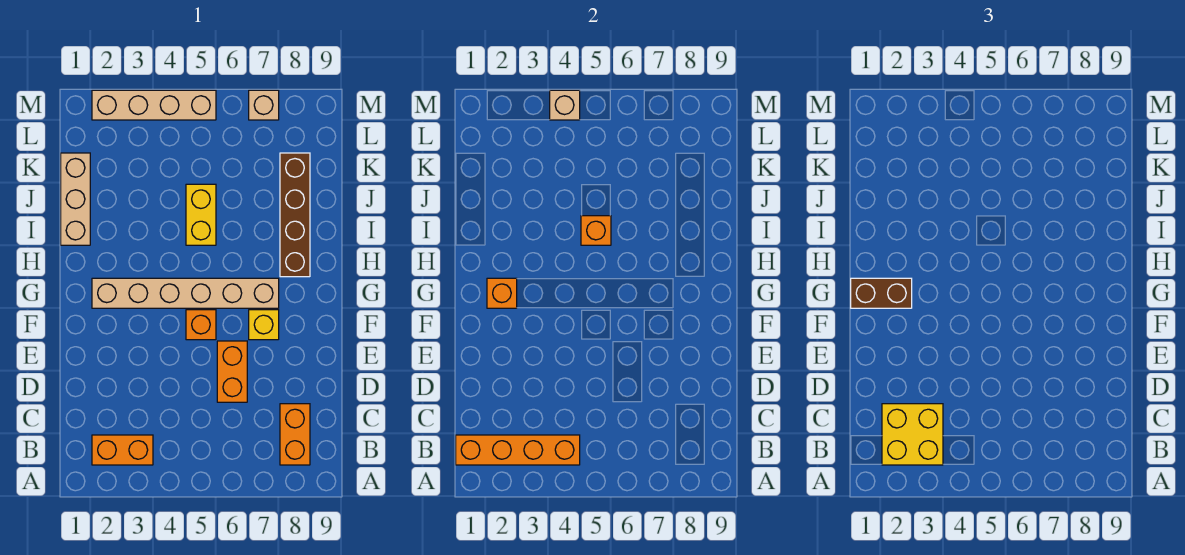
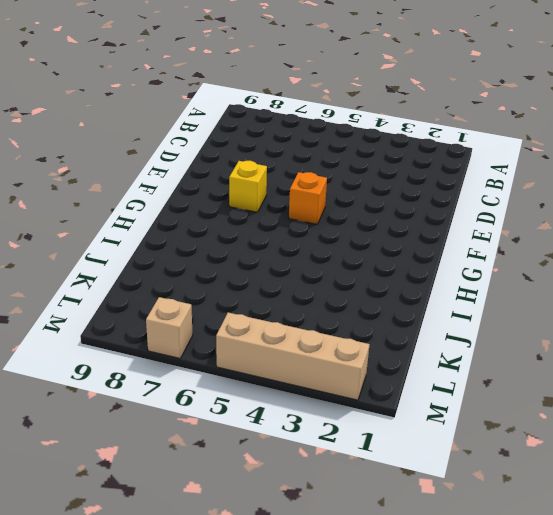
none -> orange 1x2 brick [92,435,153,465]
none -> orange 1x2 brick [280,404,310,465]
none -> orange 1x2 brick [217,341,247,402]

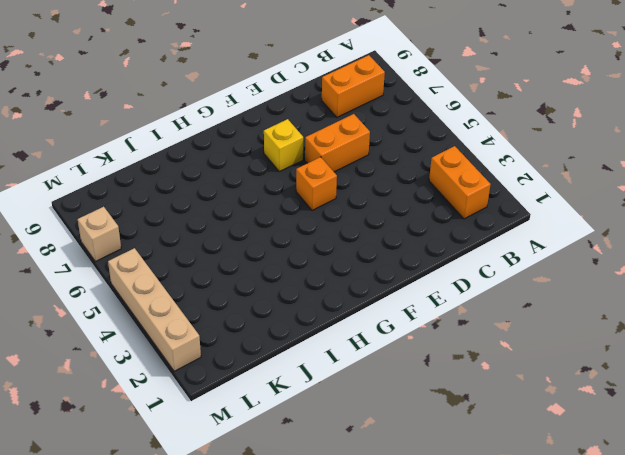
none -> tan 1x6 brick [92,278,279,308]
none -> brown 1x4 brick [280,153,310,277]
none -> tan 1x3 brick [61,153,90,245]

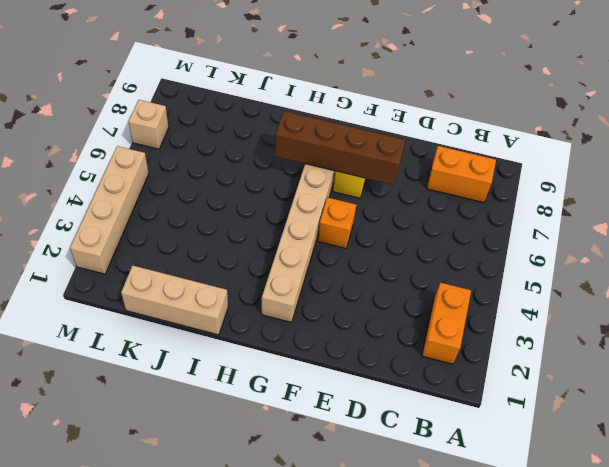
brown 1x4 brick [275,111,405,185] -> brown 1x4 brick moved to [280,153,310,277]
none -> orange 1x2 brick [217,341,247,402]
none -> yellow 1x2 brick [186,184,216,245]
none -> orange 1x4 brick [456,435,580,465]

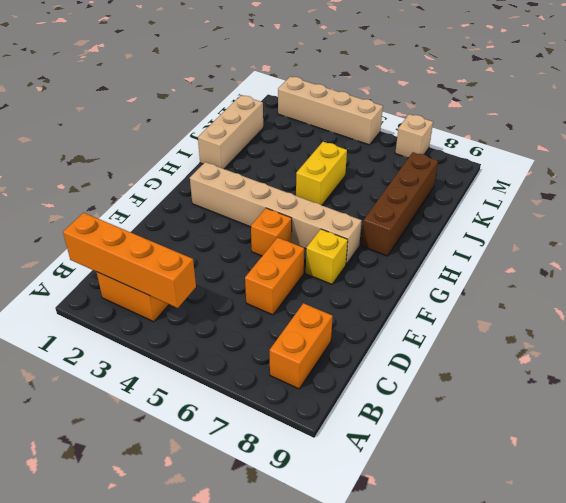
none -> orange 1x1 brick [487,278,517,308]
none -> orange 1x1 brick [581,216,611,245]
none -> tan 1x1 brick [550,90,580,120]

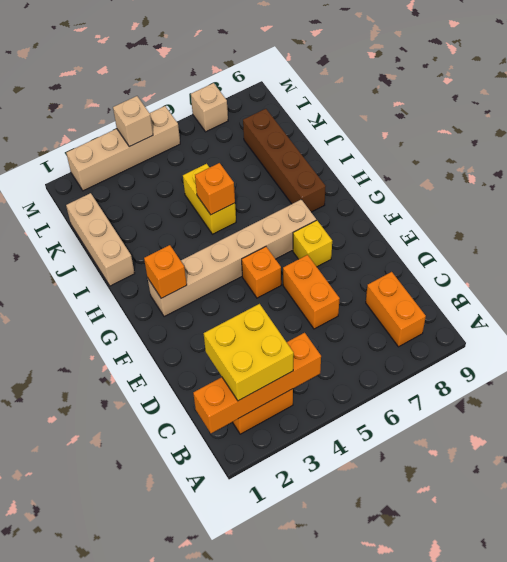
none -> brown 1x2 brick [851,278,912,308]

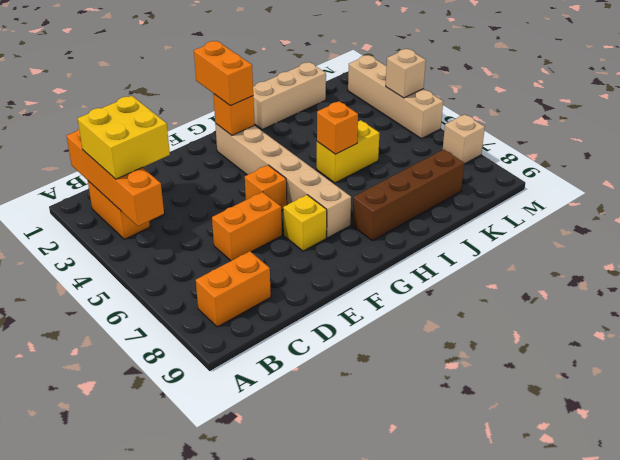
orange 1x2 brick [194,41,253,106] -> brown 1x2 brick [851,278,912,308]

